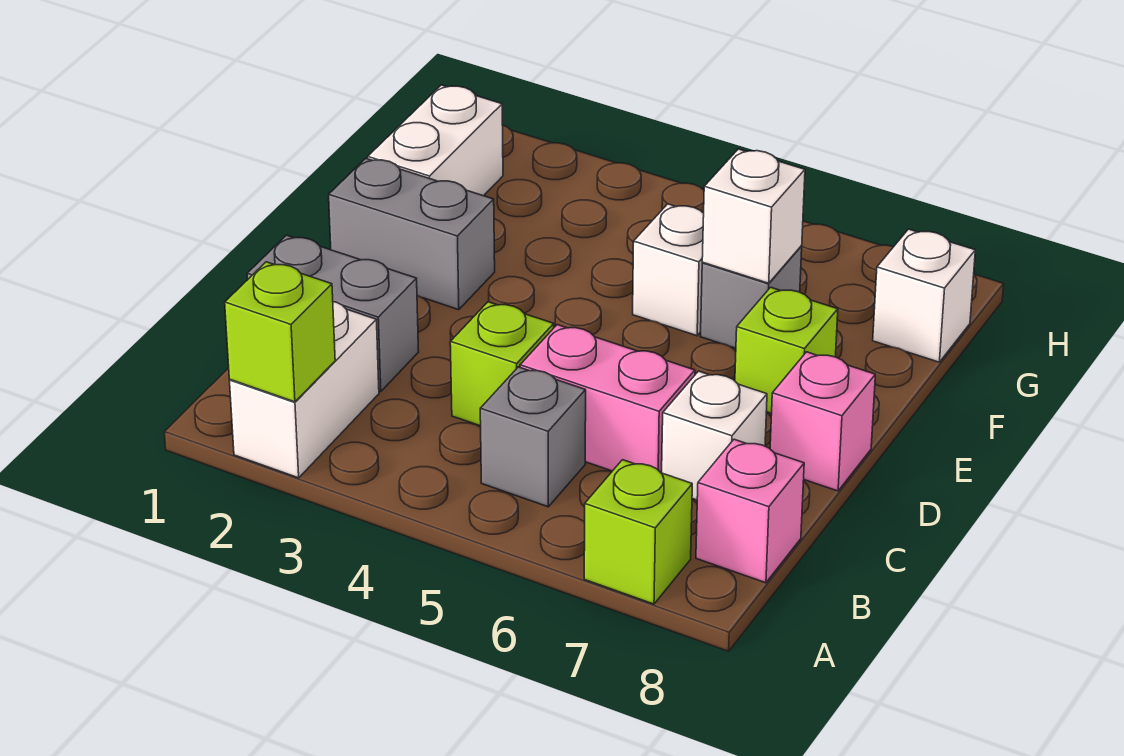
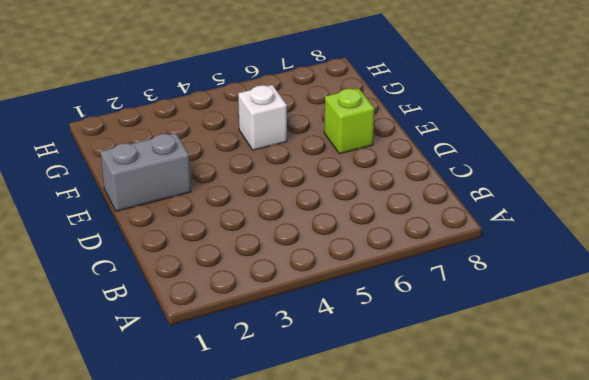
none -> white 1x2 brick [229,302,379,478]
none -> lime 1x1 brick [584,460,692,604]
none -> grey 1x1 brick [480,367,586,507]

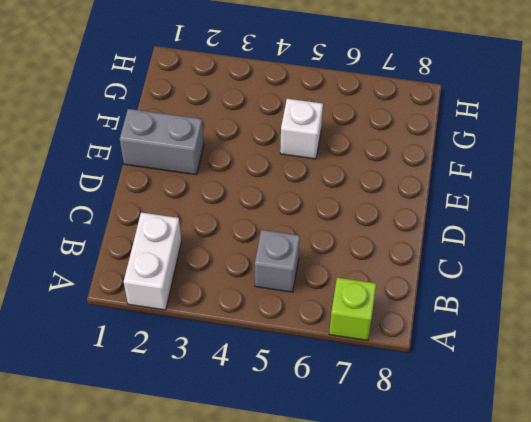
none -> pink 1x1 brick [696,439,804,583]
none -> grey 1x2 brick [247,235,419,392]
none -> lime 1x1 brick [450,302,554,426]

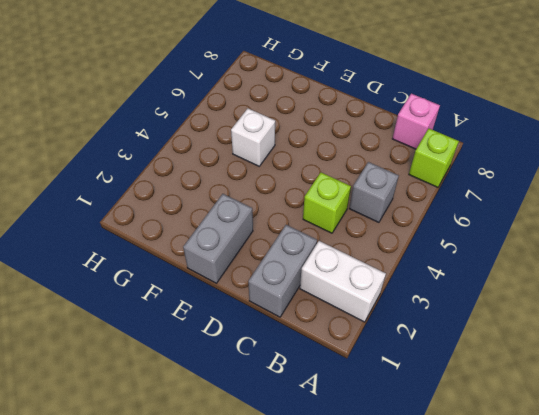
none -> pink 1x2 brick [520,325,695,473]
none -> white 1x1 brick [662,371,767,500]
none -> pink 1x1 brick [770,352,875,491]

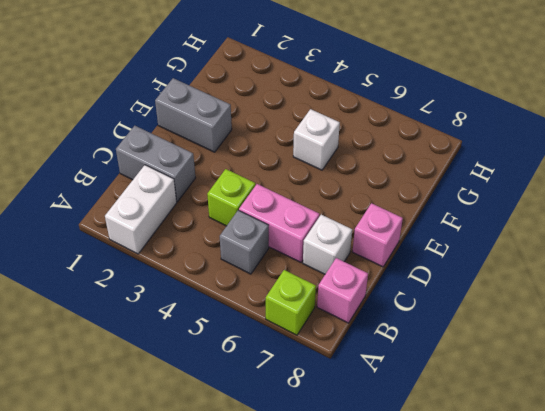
none -> lime 1x1 brick [735,287,838,413]
none -> white 1x2 brick [368,85,503,196]
none -> grey 1x1 brick [700,246,802,348]

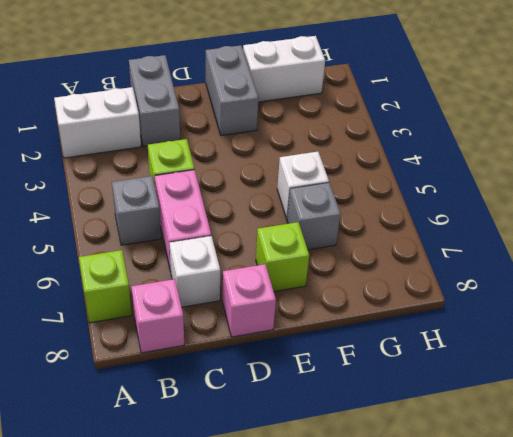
none -> white 1x1 brick [873,229,975,362]
none -> lime 1x1 brick [225,262,335,402]
none -> white 1x1 brick [702,149,805,283]

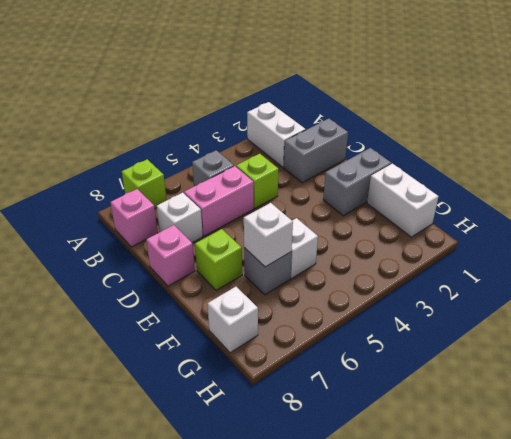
none -> lime 1x1 brick [225,262,335,402]

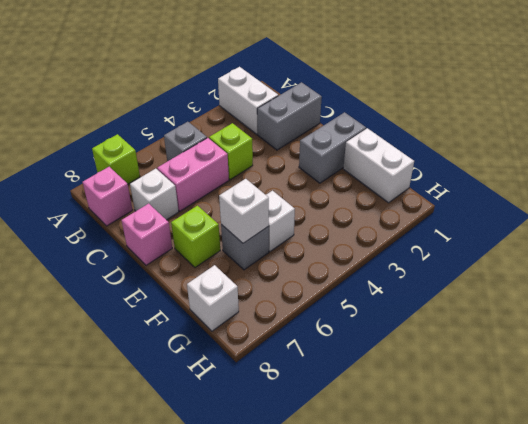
none -> lime 1x1 brick [225,262,335,402]

